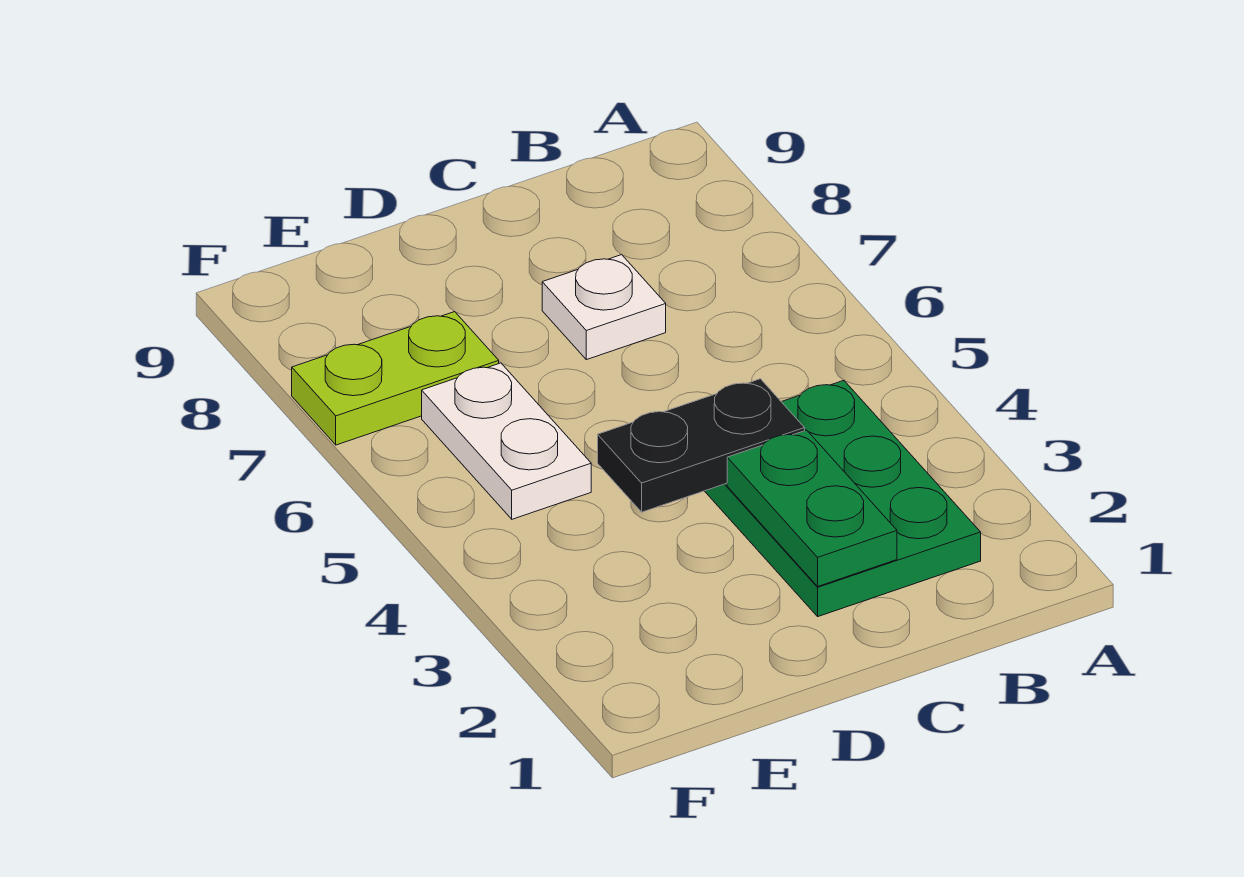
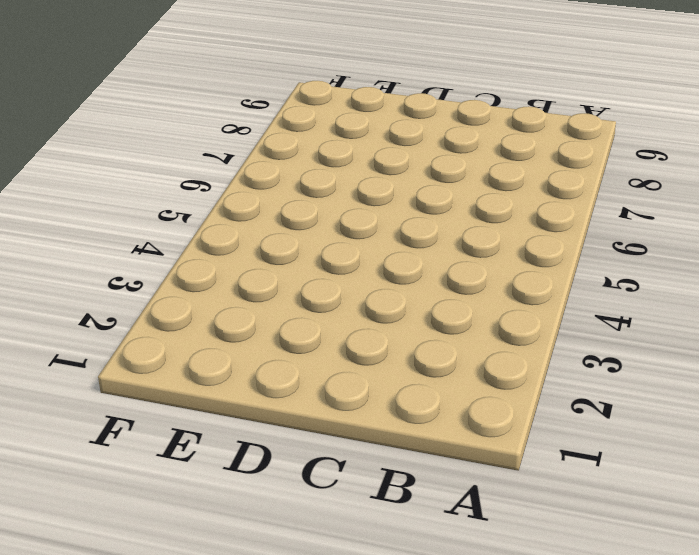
none -> green 2x3 plate [705,380,981,616]
none -> white 1x1 plate [542,255,666,360]

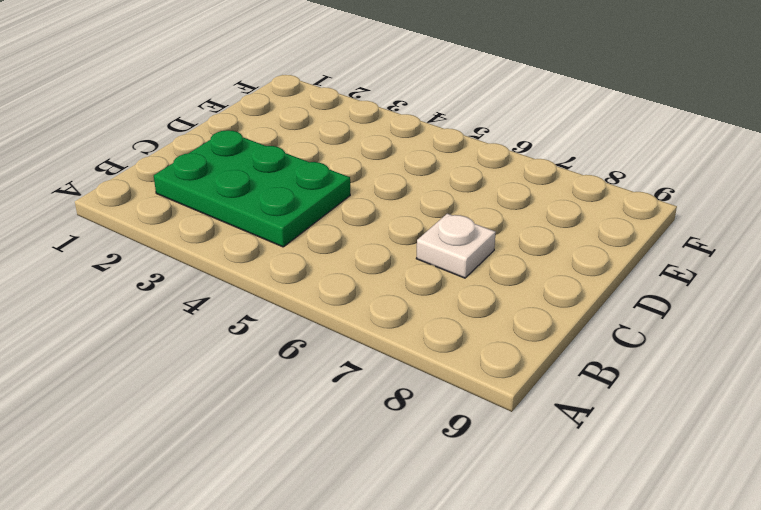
none -> white 1x2 plate [422,363,591,519]
none -> lime 1x2 plate [292,312,499,445]

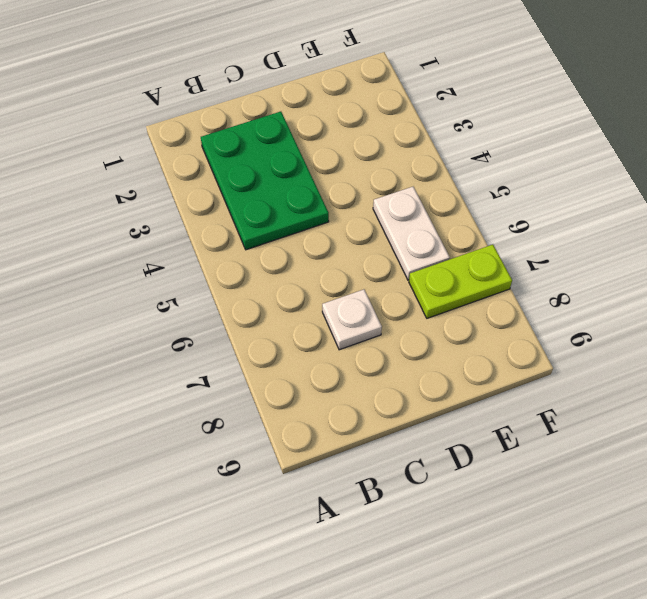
none -> green 1x2 plate [727,430,897,586]
none -> black 1x2 plate [598,379,805,512]

